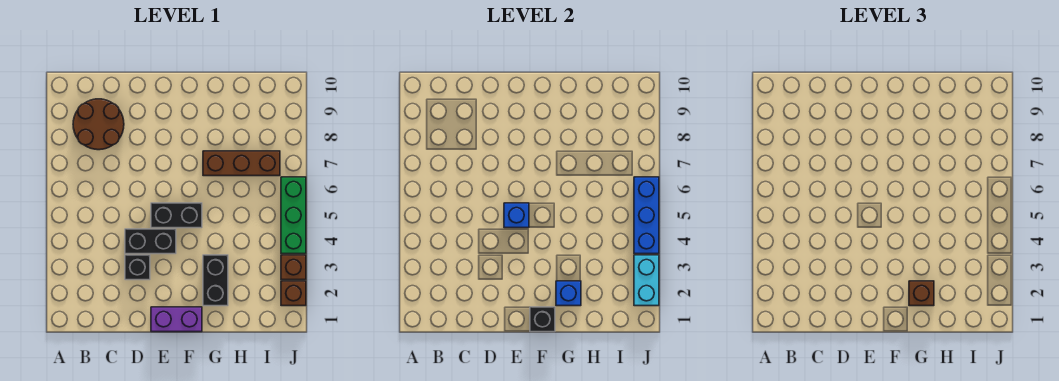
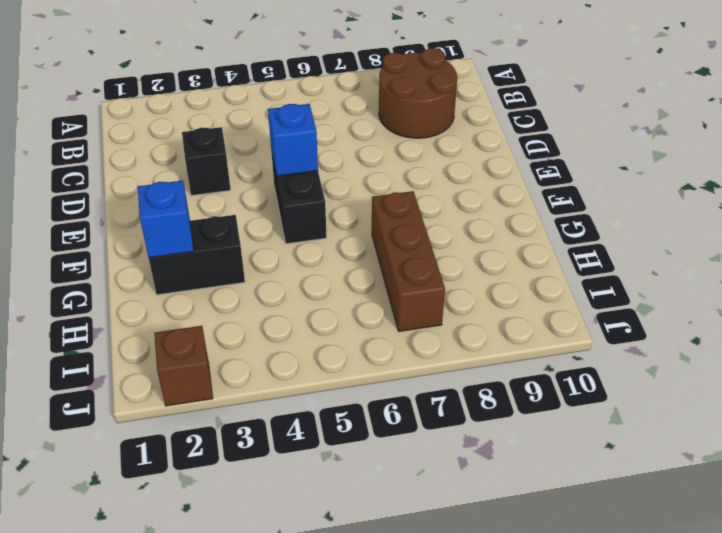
none -> black 1x2 brick [125,229,176,254]
none -> purple 1x2 brick [151,307,202,332]
none -> brown 1x1 brick [281,255,306,280]

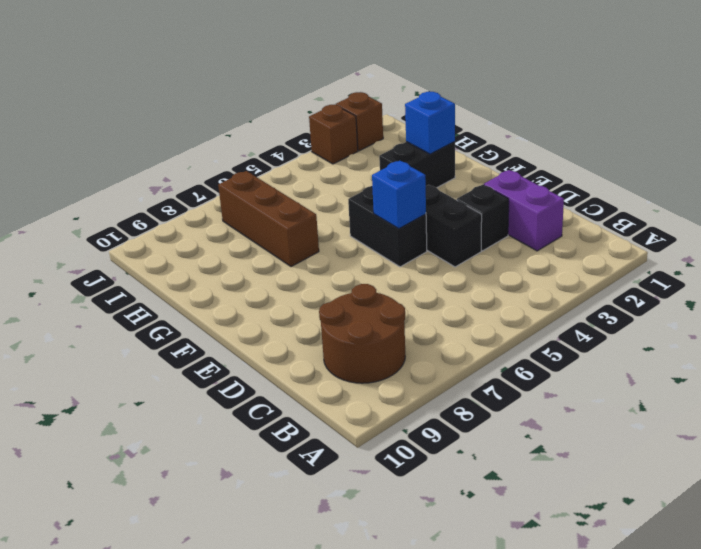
purple 1x2 brick [484,170,564,251] -> purple 1x2 brick moved to [151,307,202,332]
none -> green 1x3 brick [281,177,306,254]
none -> black 1x1 brick [530,307,555,332]
none -> cyan 1x2 brick [634,255,659,306]

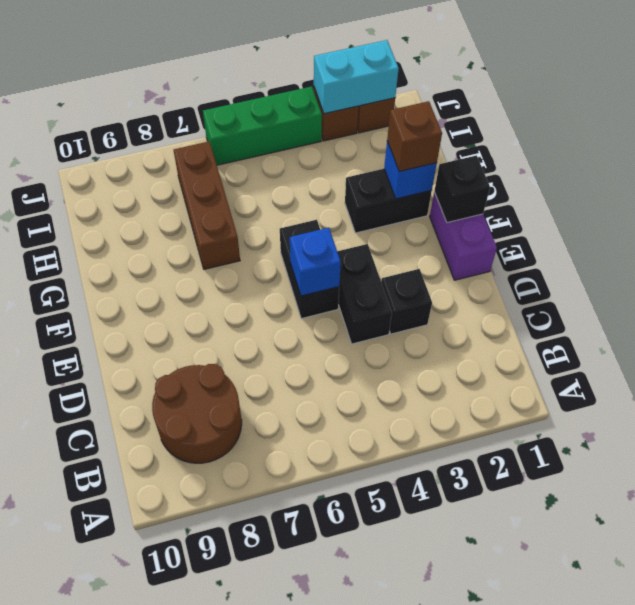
none -> blue 1x3 brick [634,177,659,254]

